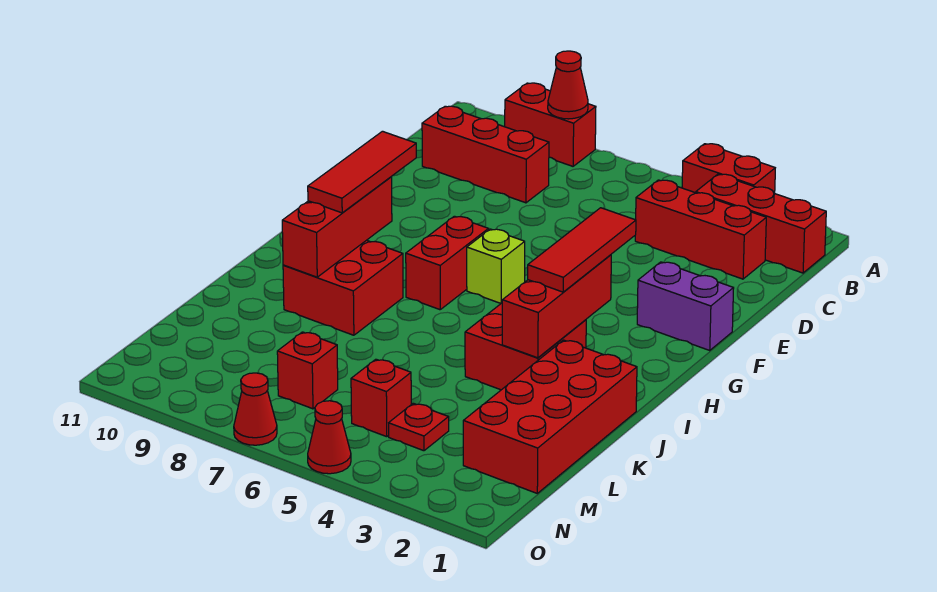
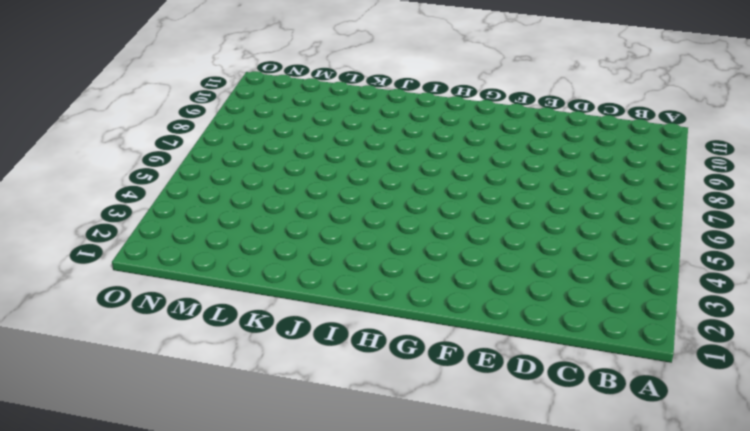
none -> red 1x2 brick [682,144,775,193]
none -> red 1x2 brick [505,83,596,166]
none -> red 1x3 brick [696,174,826,273]

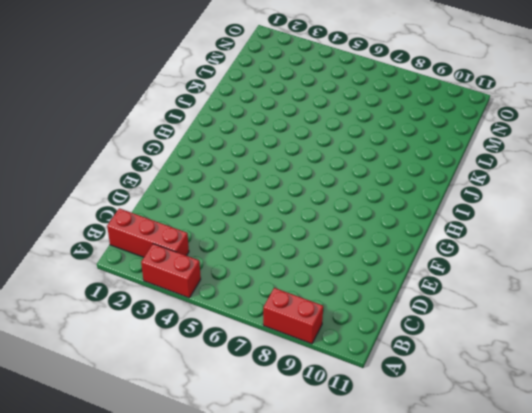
none -> red 1x3 brick [635,180,766,279]
none -> red 1x3 brick [422,106,549,203]
none -> purple 1x2 brick [637,262,734,351]

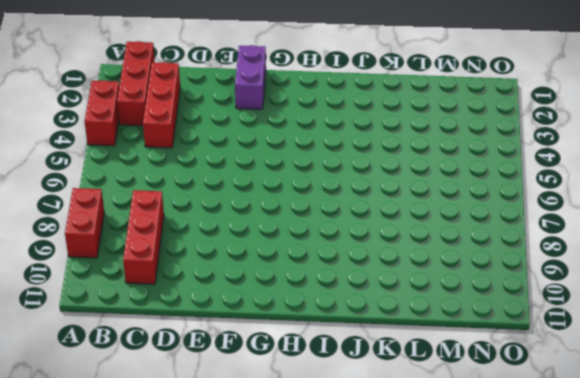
none -> lime 1x1 brick [467,229,525,303]
none -> red 1x2 brick [406,216,489,310]
none -> red 2x2 brick [465,303,586,390]

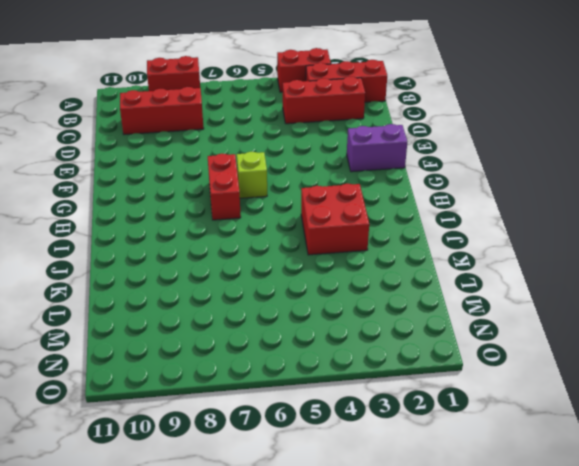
none -> red 2x2 brick [283,240,403,335]
none -> red 2x4 brick [463,340,637,493]
none -> red 1x1 plate [389,403,449,451]

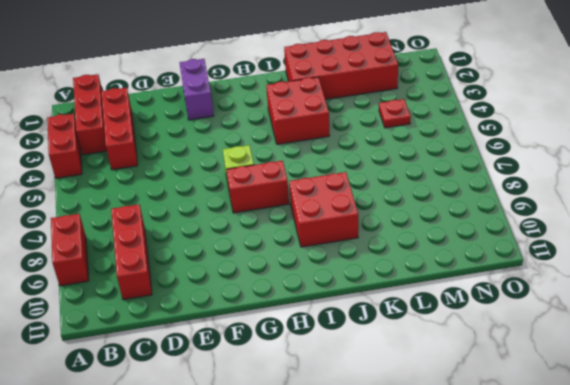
none -> red 1x1 brick [351,359,411,437]
none -> red 1x1 brick [277,332,338,409]
none -> red 1x1 cone [308,401,351,474]

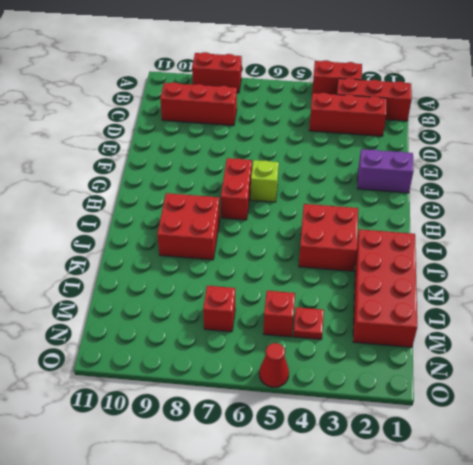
none -> red 1x1 cone [234,373,277,445]
none -> red 1x1 cone [548,51,588,119]
none -> red 1x3 brick [502,255,611,358]

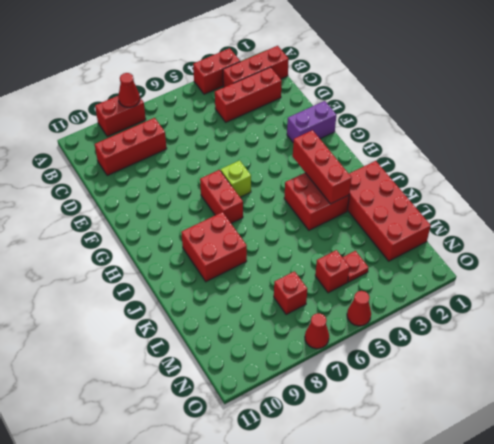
none -> red 1x3 brick [282,177,392,277]
none -> red 1x3 tile [528,208,636,292]
none -> red 1x3 tile [308,131,416,213]

